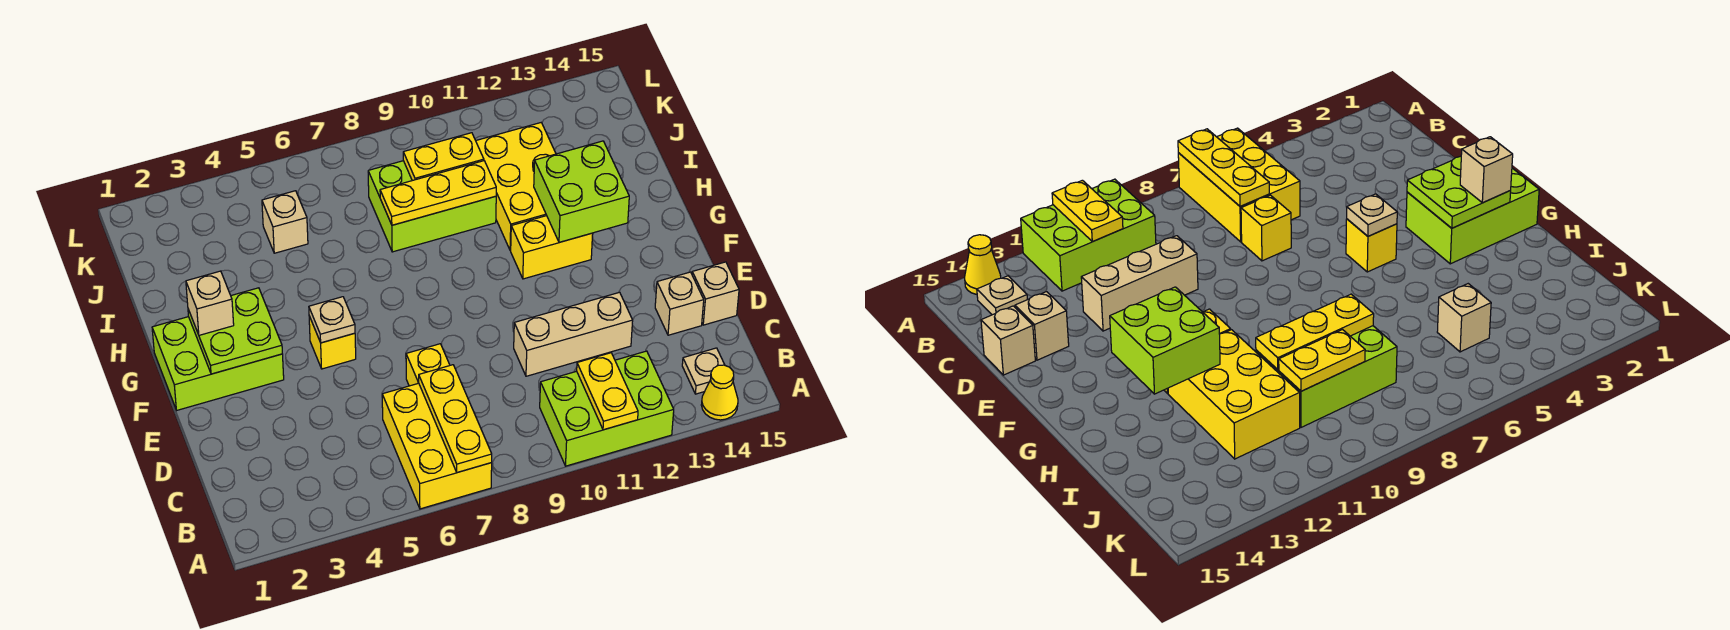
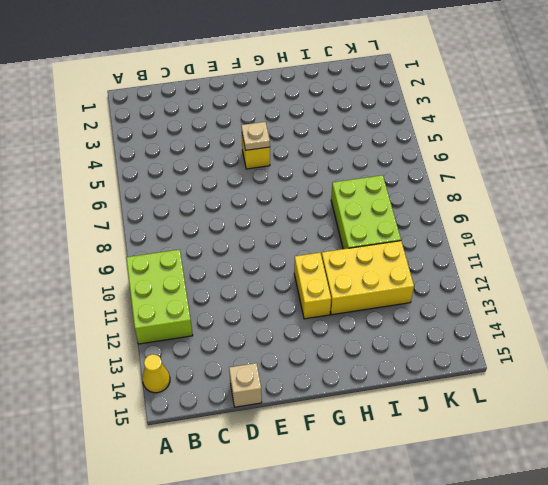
none -> yellow 2x3 brick [382,383,492,509]
none -> tan 1x1 plate [682,348,725,394]
none -> yellow 1x1 brick [406,344,450,386]

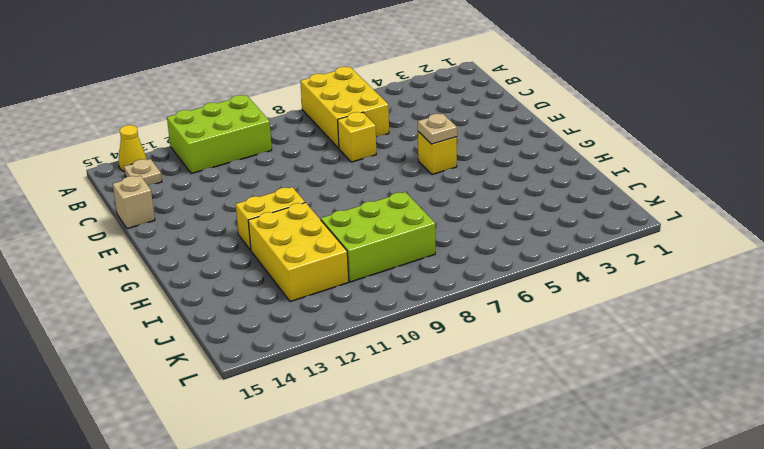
none -> tan 1x3 brick [514,292,633,376]
none -> tan 1x1 brick [655,272,704,335]
none -> lime 2x3 brick [152,317,284,410]

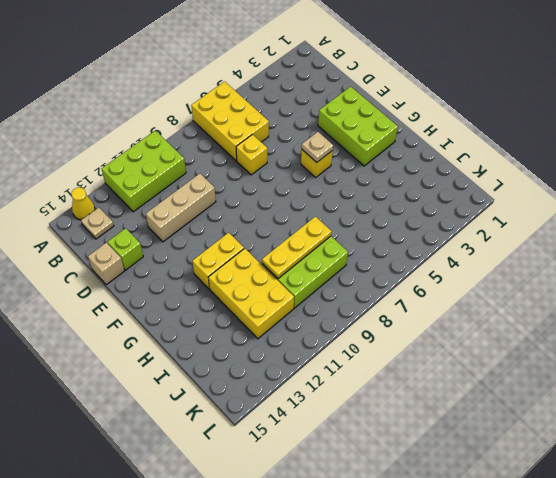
lime 1x1 brick [108,228,143,270] -> tan 1x1 brick [655,272,704,335]
lime 2x3 brick [318,86,398,166] -> lime 2x3 brick turned to [152,317,284,410]
none -> tan 1x1 brick [262,191,308,253]
none -> yellow 1x3 plate [419,365,492,473]
none -> yellow 1x2 plate [577,353,638,430]

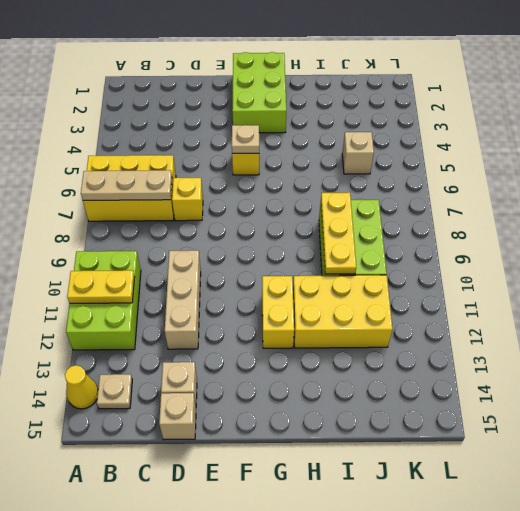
tan 1x3 plate [81,170,172,200] -> yellow 1x3 plate [419,365,492,473]
none -> lime 2x2 plate [188,288,282,374]
none -> lime 2x2 brick [534,141,629,242]
none -> yellow 1x2 plate [403,133,484,181]

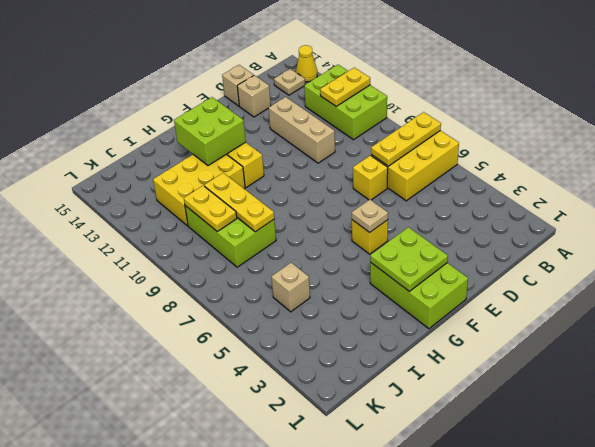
none -> tan 1x1 brick [186,271,234,335]

